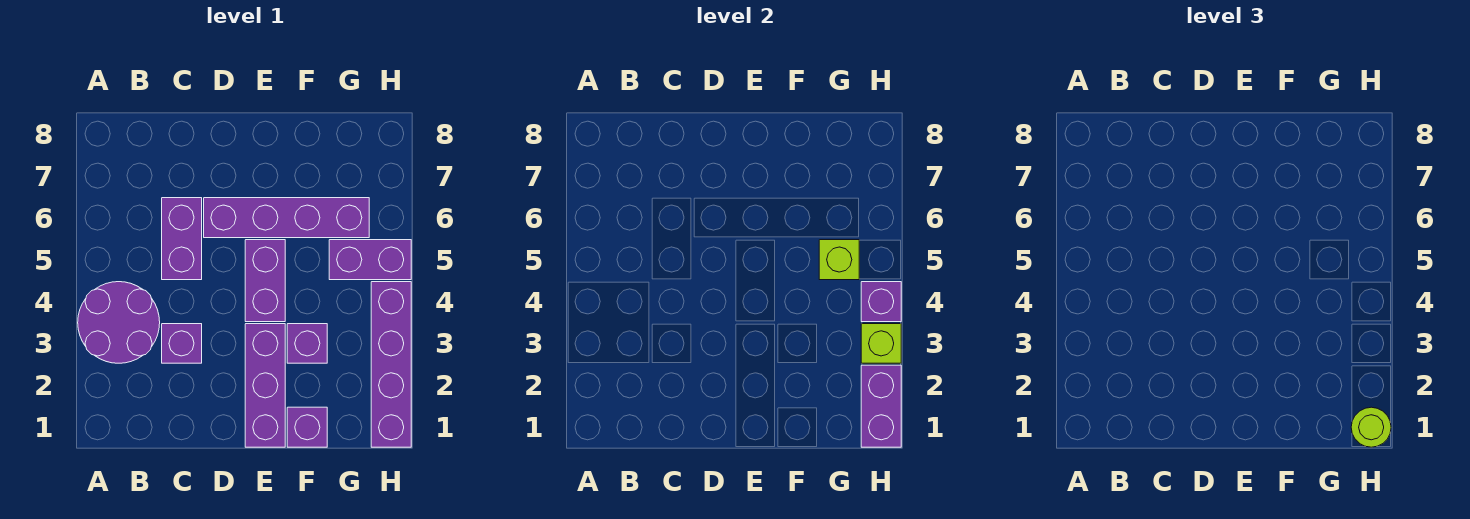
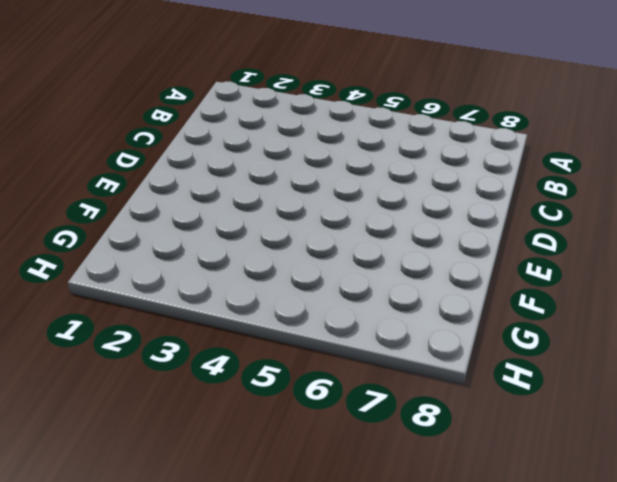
none -> purple 2x2 round brick [78,282,160,363]
none -> purple 1x1 brick [162,324,202,363]
none -> purple 1x2 brick [162,198,202,280]

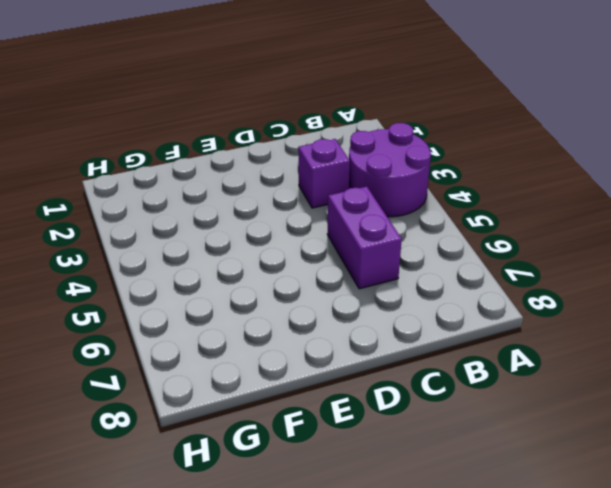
none -> purple 1x4 brick [204,198,369,238]
none -> purple 1x3 brick [245,324,285,447]
none -> purple 1x2 brick [245,240,285,322]

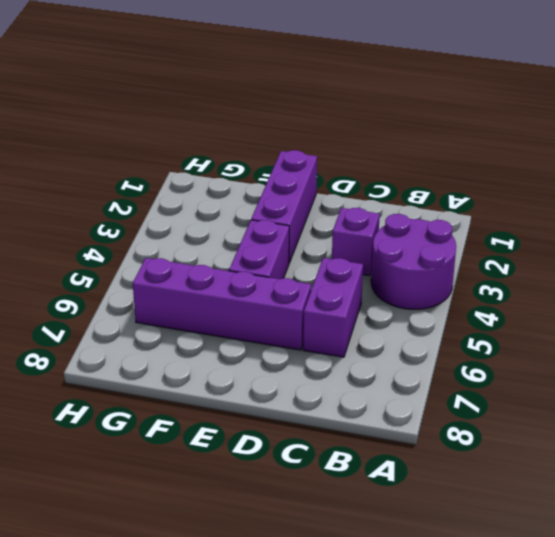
none -> purple 1x1 brick [287,407,327,447]
none -> purple 1x1 brick [287,324,327,363]
none -> purple 1x2 brick [329,240,411,280]

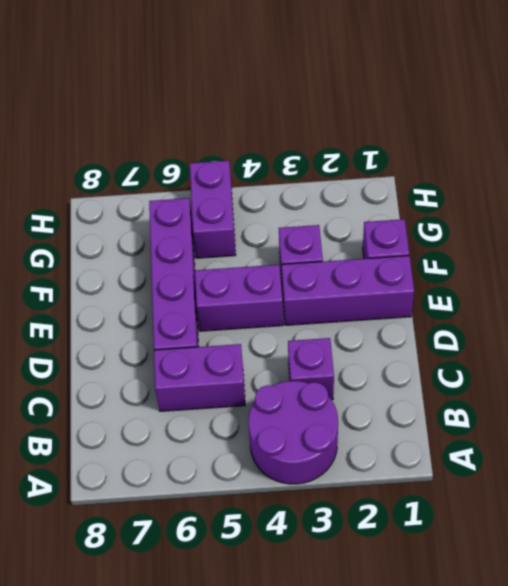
none -> purple 1x4 brick [371,282,411,447]
none -> lime 1x1 brick [819,240,859,280]
none -> purple 1x2 brick [861,365,901,447]

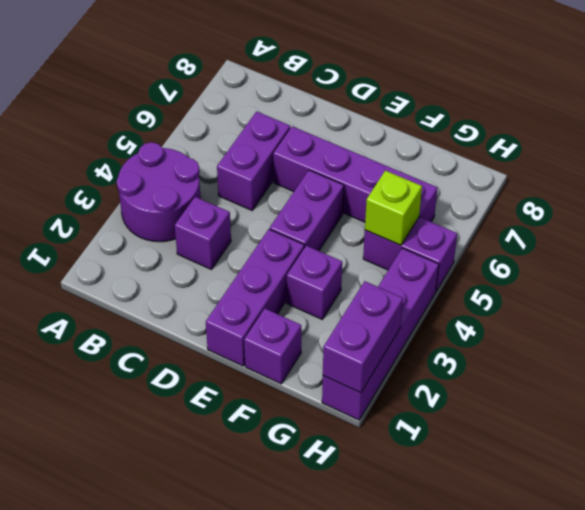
none -> lime 1x1 brick [861,324,901,363]
none -> purple 1x1 brick [861,282,901,322]
none -> lime 1x1 round brick [1351,407,1391,447]

